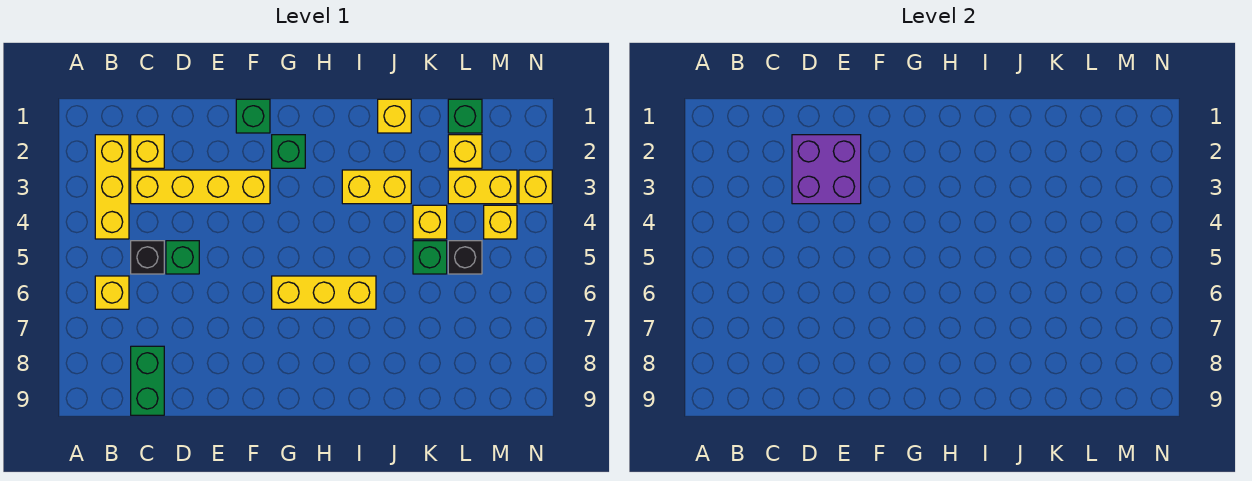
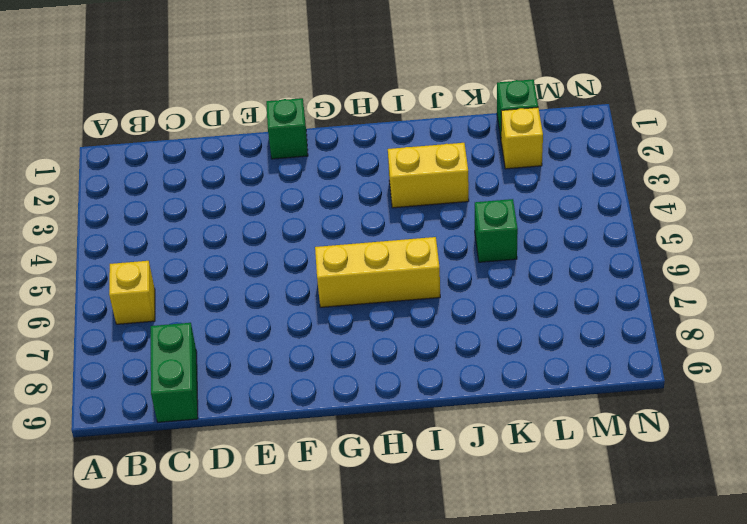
none -> yellow 1x3 brick [95,135,129,239]
none -> yellow 1x1 brick [131,135,164,168]
none -> yellow 1x4 brick [131,170,270,204]

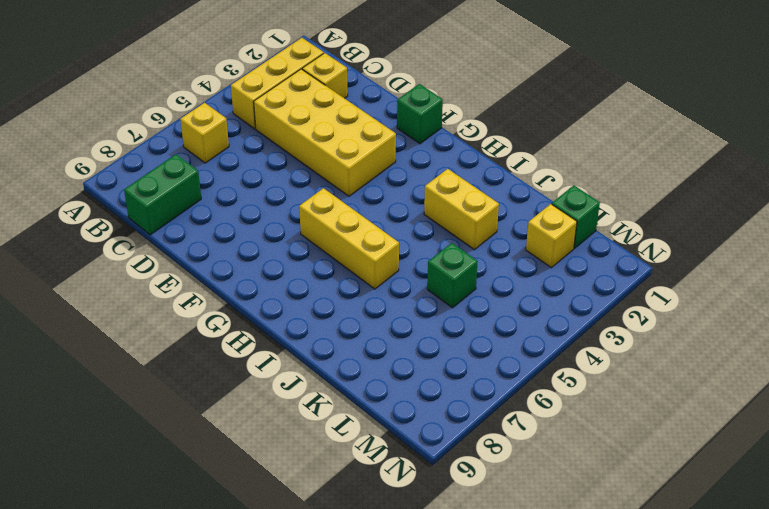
yellow 2x4 brick [254,69,396,196] -> yellow 1x4 brick [131,170,270,204]
none -> black 1x1 brick [131,241,164,274]
none -> green 1x1 brick [166,241,199,274]
none -> green 1x1 brick [272,135,305,168]

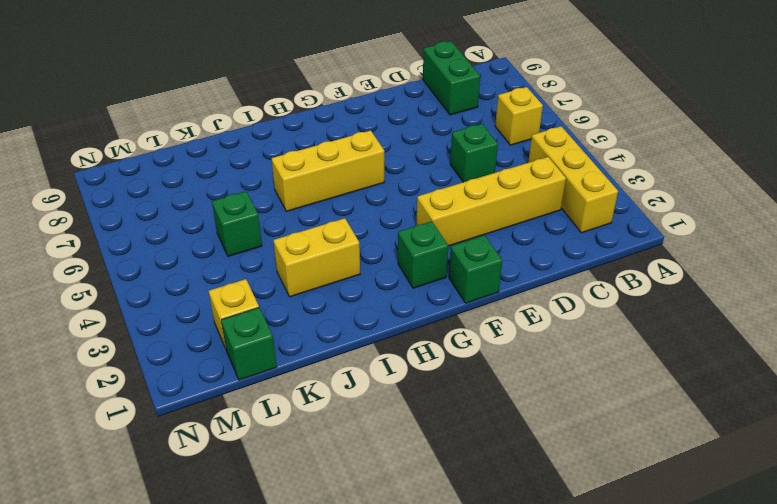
none -> yellow 1x1 brick [131,135,164,168]
none -> black 1x1 brick [131,241,164,274]
none -> yellow 1x1 brick [378,99,411,133]

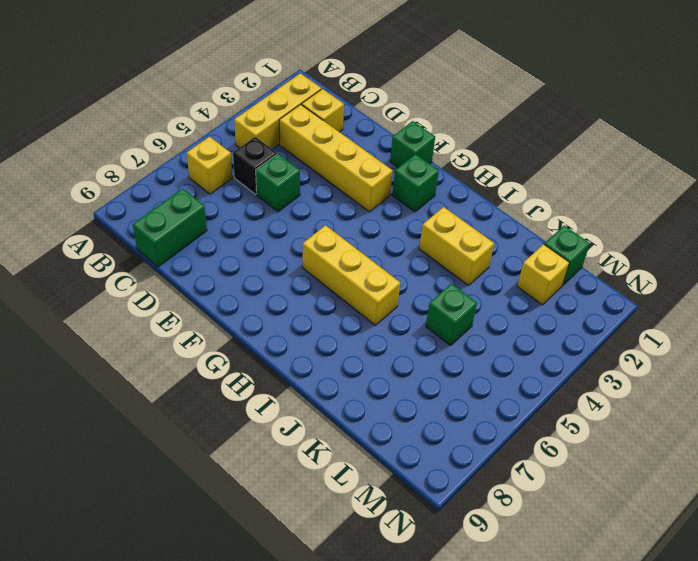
none -> yellow 1x1 brick [378,99,411,133]
none -> yellow 1x1 brick [413,205,447,239]
none -> yellow 1x2 brick [448,170,517,204]

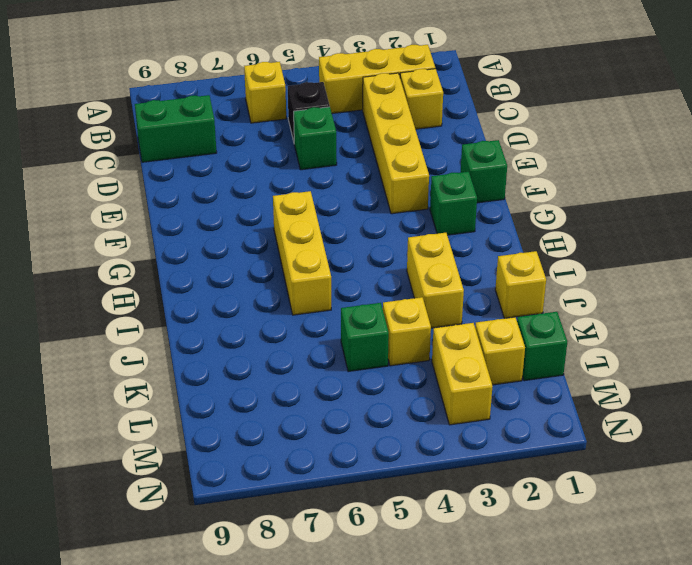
none -> black 1x1 brick [448,241,482,274]
none -> yellow 1x1 brick [484,205,517,239]
none -> yellow 1x1 brick [519,170,552,204]

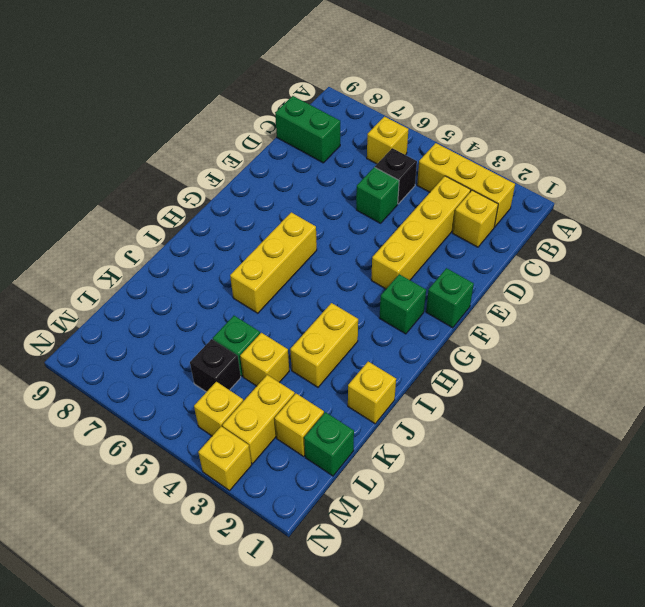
none -> purple 2x2 brick [792,135,861,204]

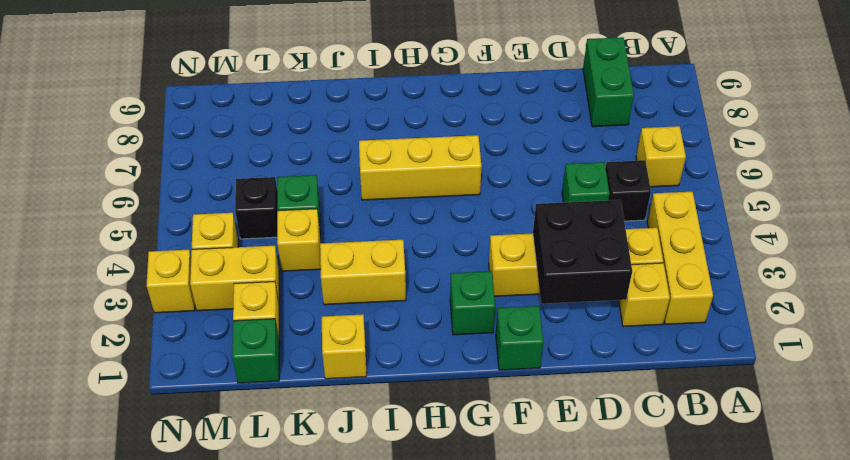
black 2x2 brick [533,200,632,304] -> purple 2x2 brick [792,135,861,204]

